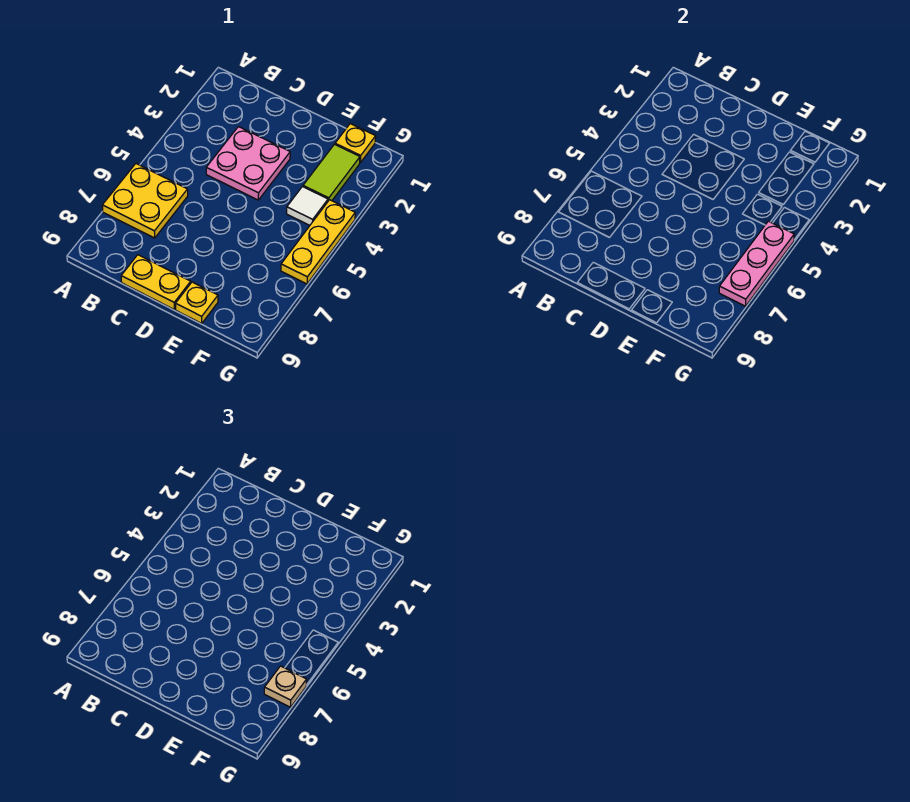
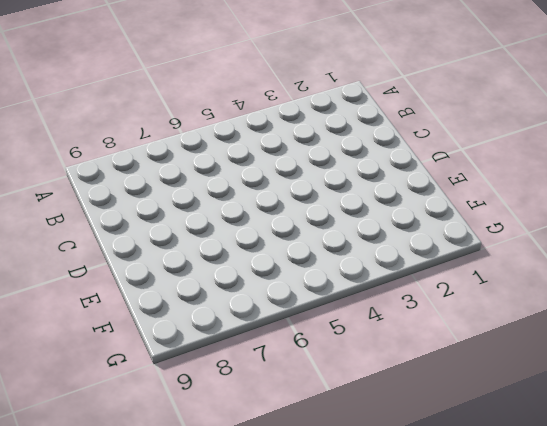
none -> yellow 2x2 plate [102,164,188,238]
none -> pink 2x2 plate [206,127,290,200]

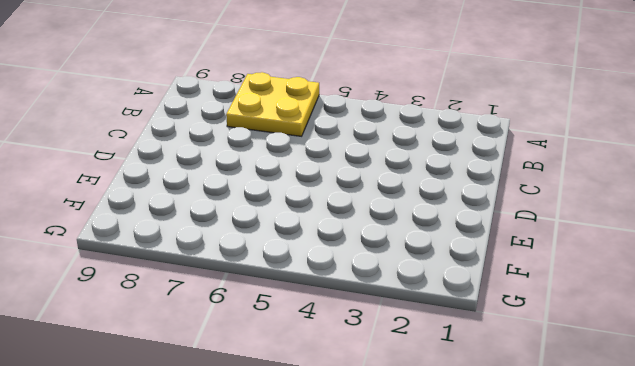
none -> pink 2x2 plate [206,127,290,200]
none -> yellow 1x2 plate [121,255,191,309]

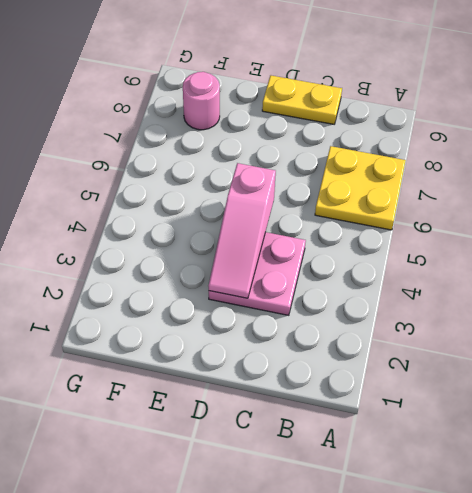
pink 1x3 slope [209,163,276,298] -> none
pink 1x1 round brick [183,72,220,130] -> none
none -> yellow 1x1 plate [176,282,218,323]
none -> yellow 1x1 plate [335,124,376,163]

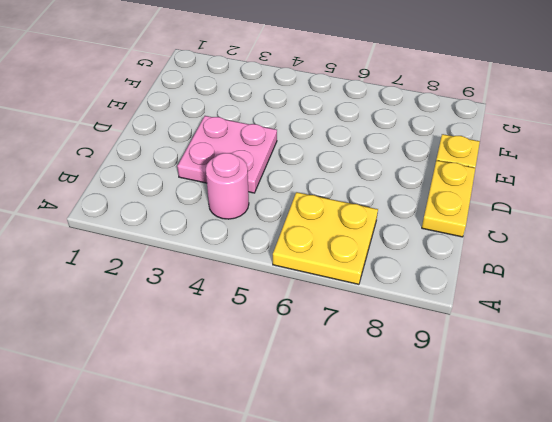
pink 1x1 round brick [206,153,249,219] -> none
none -> yellow 1x1 plate [335,124,376,163]
none -> lime 1x2 tile [303,144,360,201]

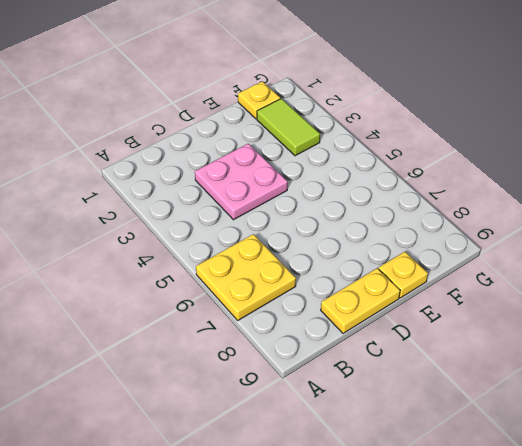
none -> white 1x1 tile [287,187,328,225]
none -> yellow 1x3 plate [281,200,355,284]

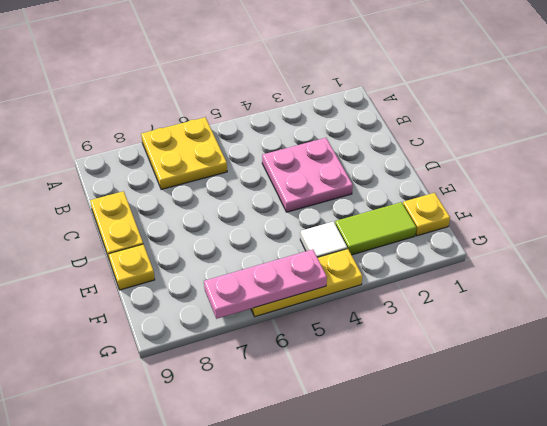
none -> tan 1x1 plate [264,666,307,707]

